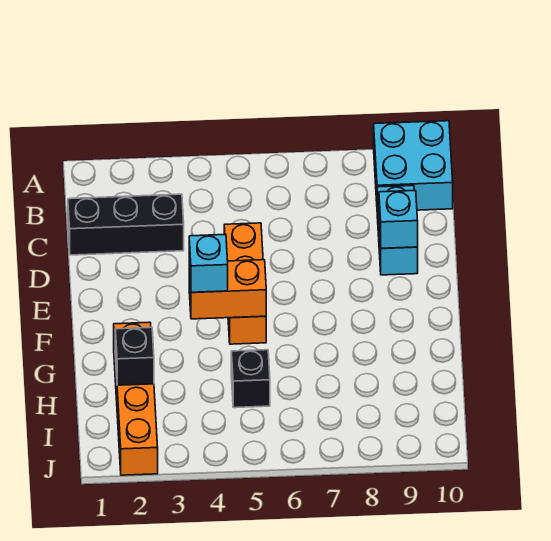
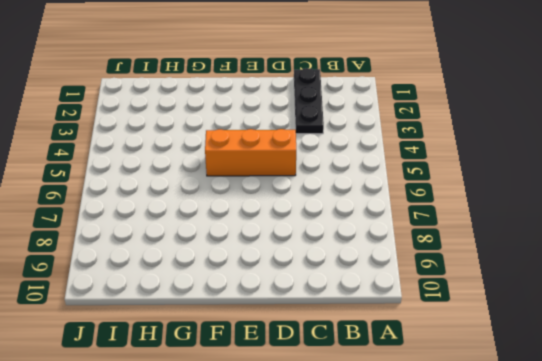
black 1x3 plate [294,68,324,134] -> black 1x3 brick [68,194,184,255]
none -> cyan 2x2 brick [374,121,453,210]
none -> cyan 1x2 brick [377,186,418,275]

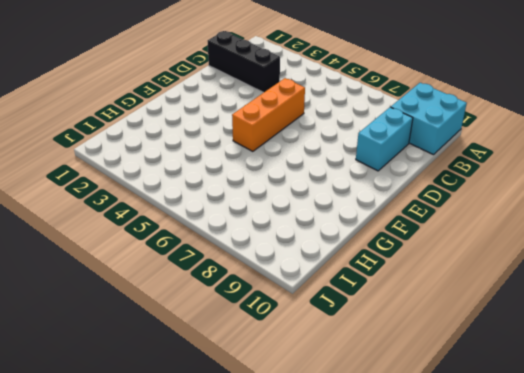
none -> orange 1x4 brick [114,322,158,475]
none -> black 1x1 brick [231,350,270,408]

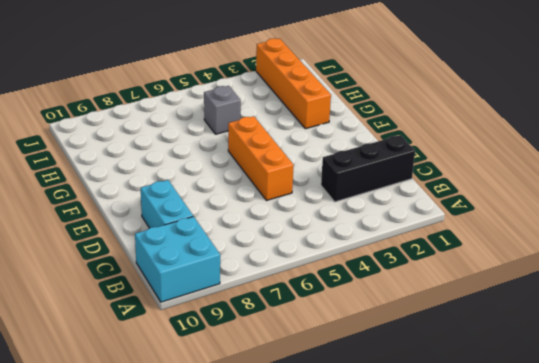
grey 1x1 brick [204,86,241,134] -> black 1x1 brick [231,350,270,408]
none -> cyan 1x1 brick [379,191,418,248]
none -> orange 1x2 brick [189,260,266,319]

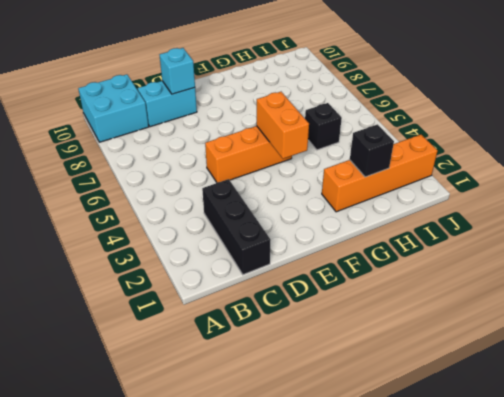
none -> cyan 1x1 brick [189,235,228,292]

